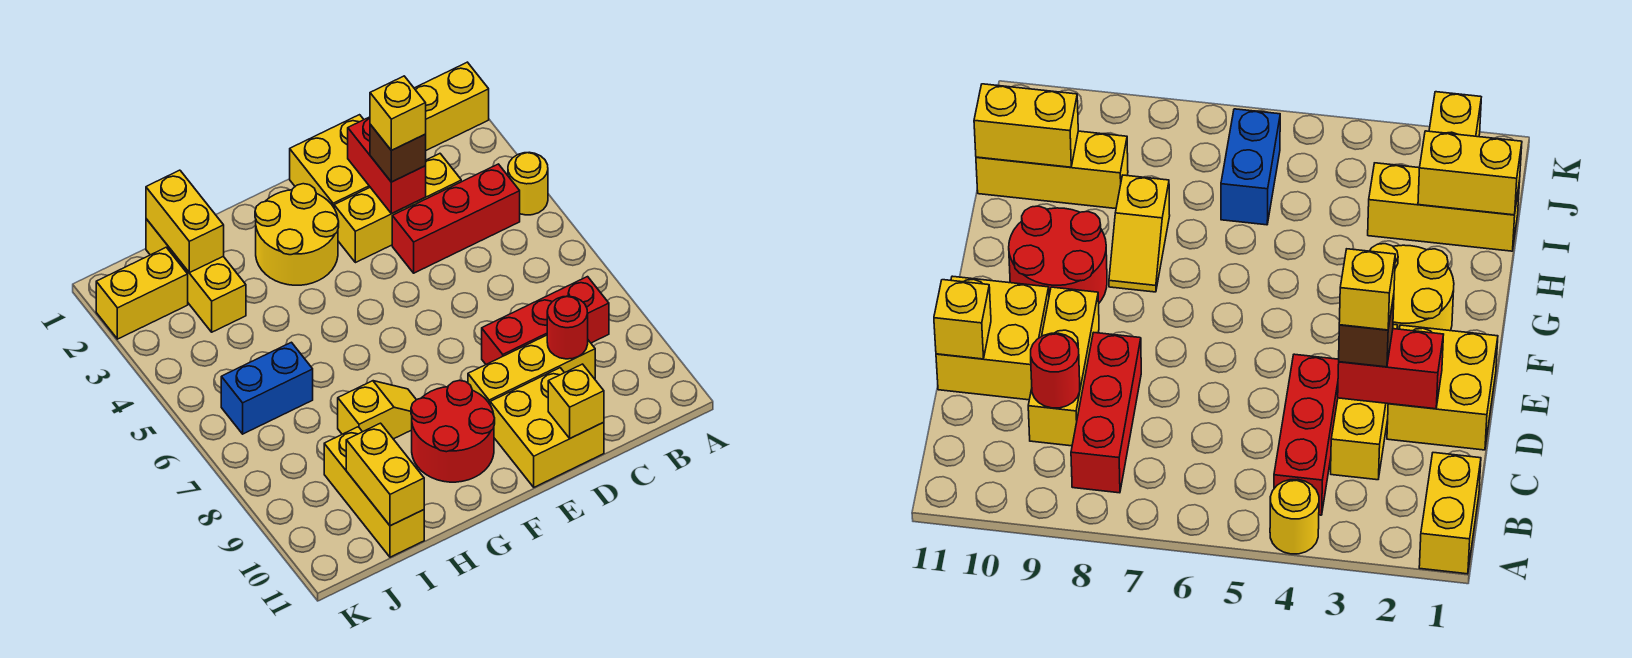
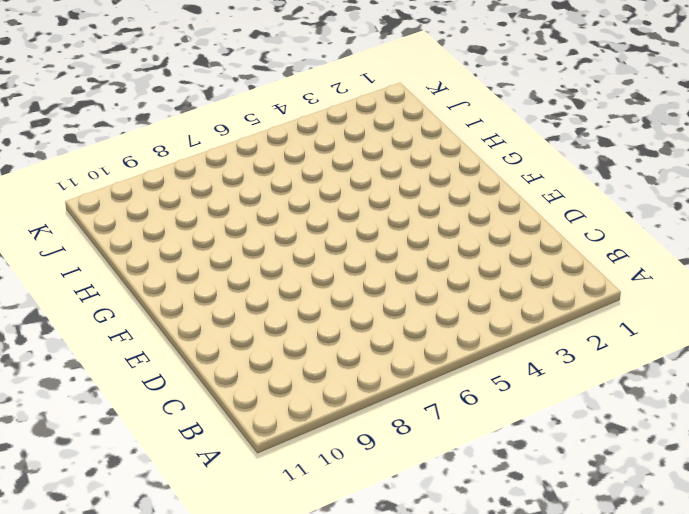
none -> yellow 1x2 brick [414,62,489,150]
none -> yellow 1x1 round brick [508,152,548,215]
none -> red 1x3 brick [392,164,520,273]

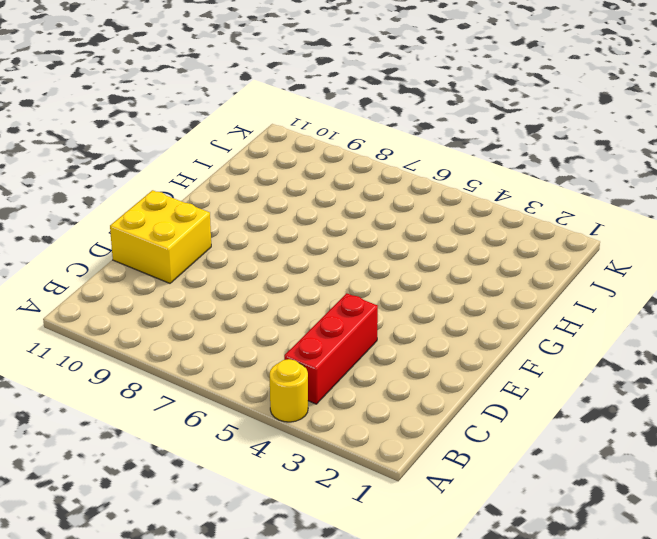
none -> yellow 1x2 brick [414,62,489,150]
none -> red 1x3 brick [482,277,609,364]
none -> yellow 1x3 brick [334,154,461,263]

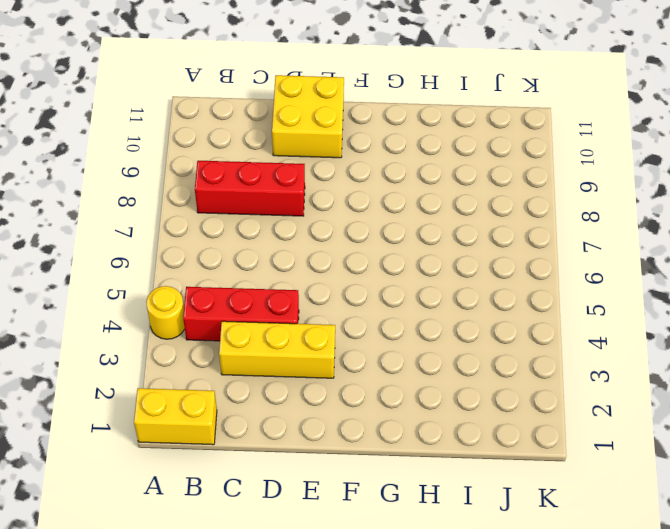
none -> yellow 1x3 brick [468,335,595,404]
none -> yellow 2x2 brick [290,115,370,207]
none -> yellow 2x2 round brick [255,184,339,285]

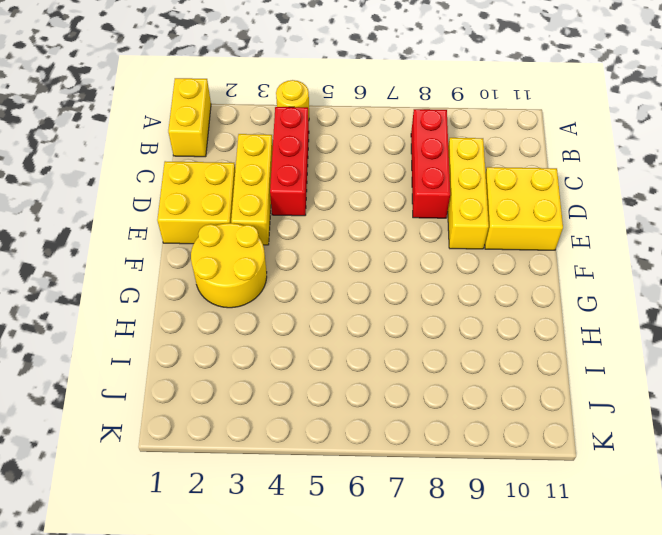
none -> red 2x2 round brick [411,380,495,482]
none -> yellow 1x2 slope [338,381,416,439]
none -> yellow 1x3 brick [146,219,246,332]

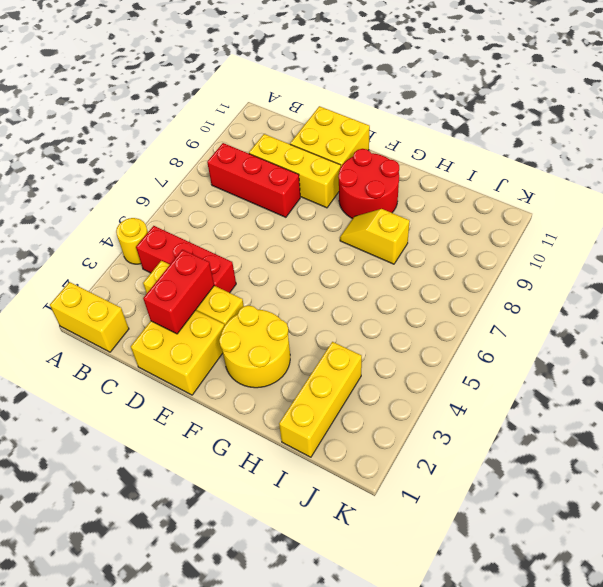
none -> blue 1x2 brick [221,342,313,434]
none -> yellow 1x3 brick [324,427,424,557]
none -> yellow 1x2 brick [96,247,188,339]

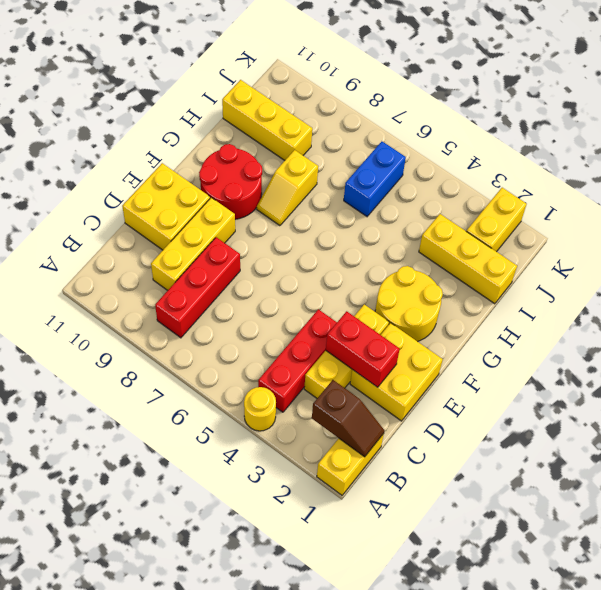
brown 1x2 slope [312,380,384,457] -> none
none -> red 1x1 round brick [547,296,588,359]
none -> yellow 1x1 brick [548,364,604,438]
none -> yellow 1x2 brick [146,170,224,273]

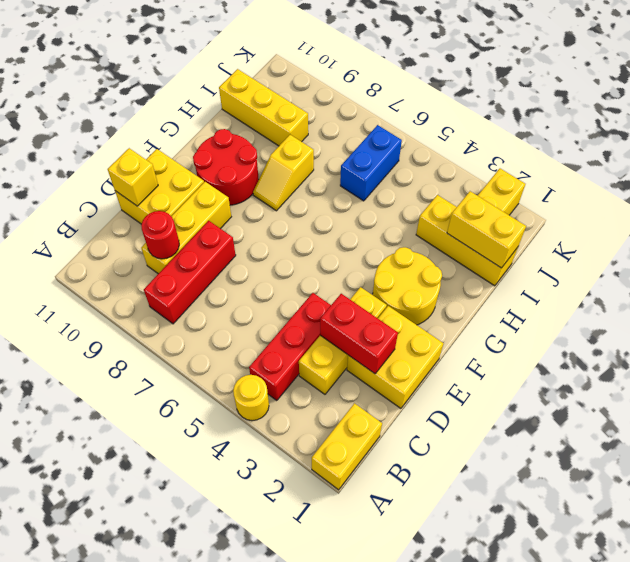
none -> yellow 1x2 brick [346,423,424,526]
none -> brown 1x1 brick [370,124,426,182]
none -> yellow 1x1 brick [370,76,426,150]

